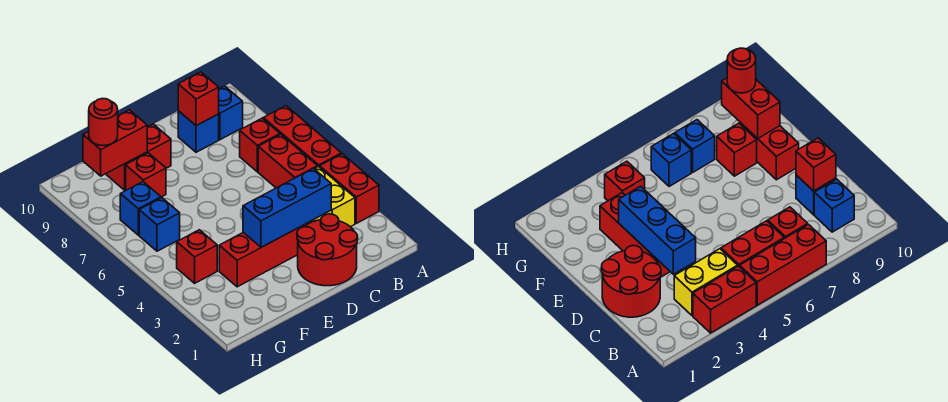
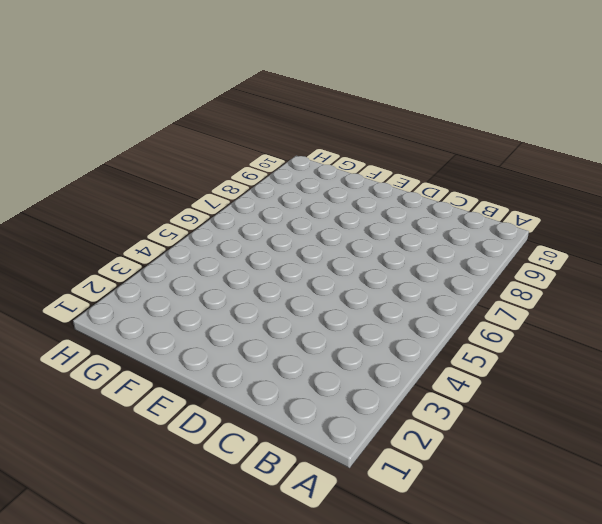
none -> red 1x2 brick [320,154,379,223]
none -> red 1x3 brick [263,106,341,167]
none -> yellow 1x2 brick [314,166,355,227]

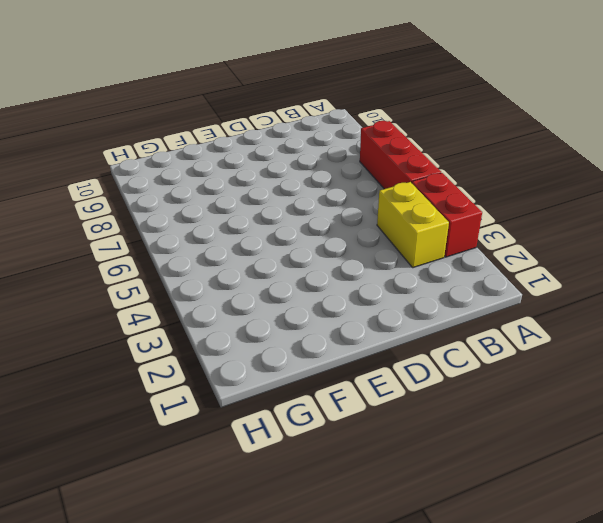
none -> red 1x2 brick [258,134,318,188]
none -> red 1x1 brick [240,118,280,172]
none -> blue 1x1 brick [219,86,243,140]

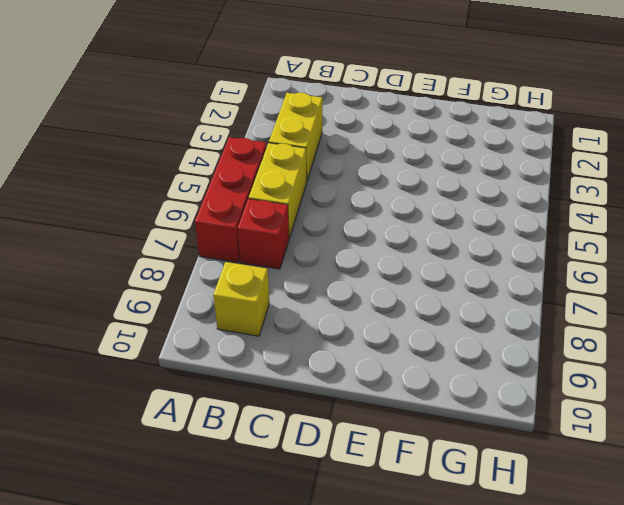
yellow 1x2 brick [249,143,307,238] -> red 1x2 brick [258,134,318,188]
yellow 1x1 brick [213,262,269,336] -> blue 1x1 brick [219,86,243,140]
none -> red 1x2 brick [320,154,379,223]
none -> red 2x2 round brick [297,214,358,286]
none -> blue 1x1 brick [178,111,219,152]

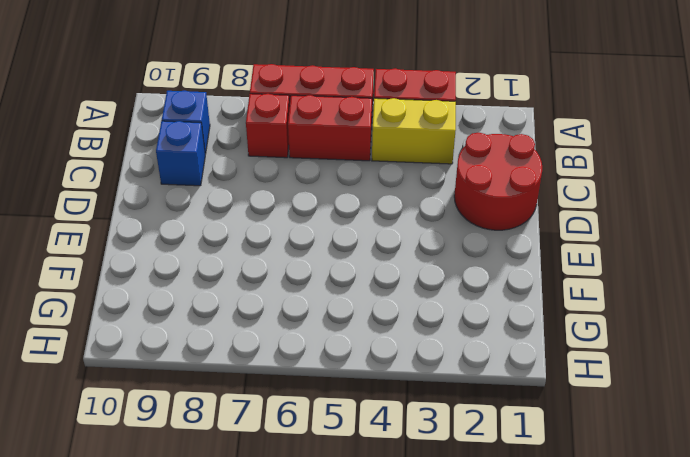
none -> red 1x3 brick [219,223,307,287]
none -> red 1x2 brick [107,124,171,190]
none -> red 1x1 brick [126,153,166,197]

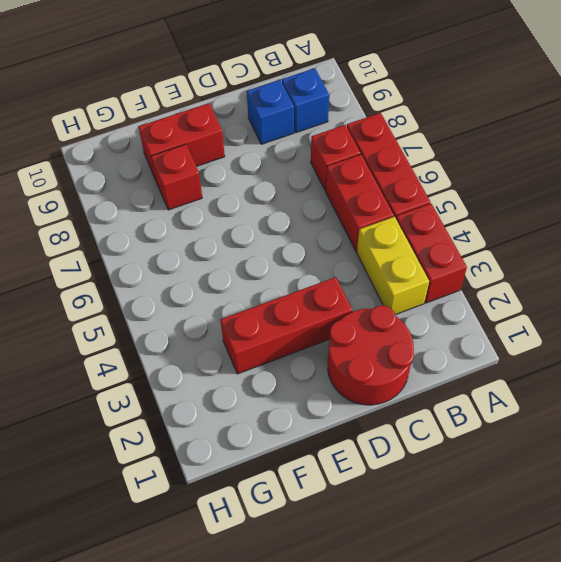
none -> red 1x1 brick [177,230,217,283]
none -> blue 1x1 brick [139,198,180,251]
none -> blue 1x1 brick [120,182,161,235]

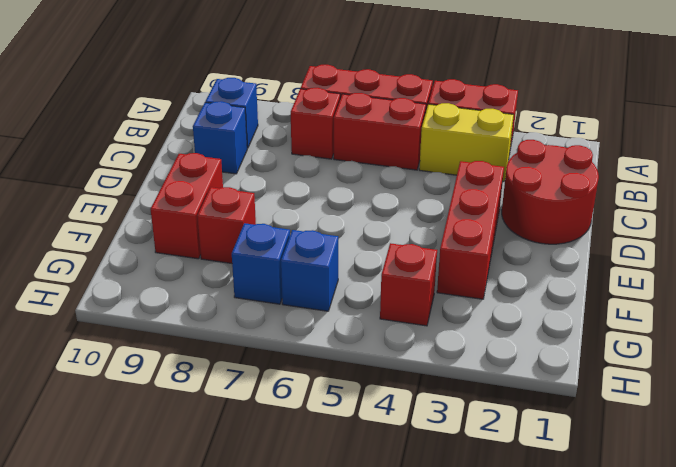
none -> blue 1x3 brick [243,168,331,247]
none -> red 1x1 brick [178,72,219,126]
none -> red 1x2 brick [83,110,147,176]

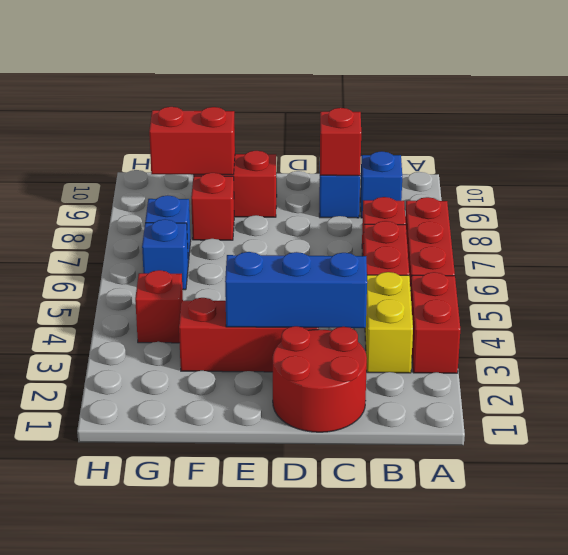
none -> red 1x1 round brick [89,99,118,146]

